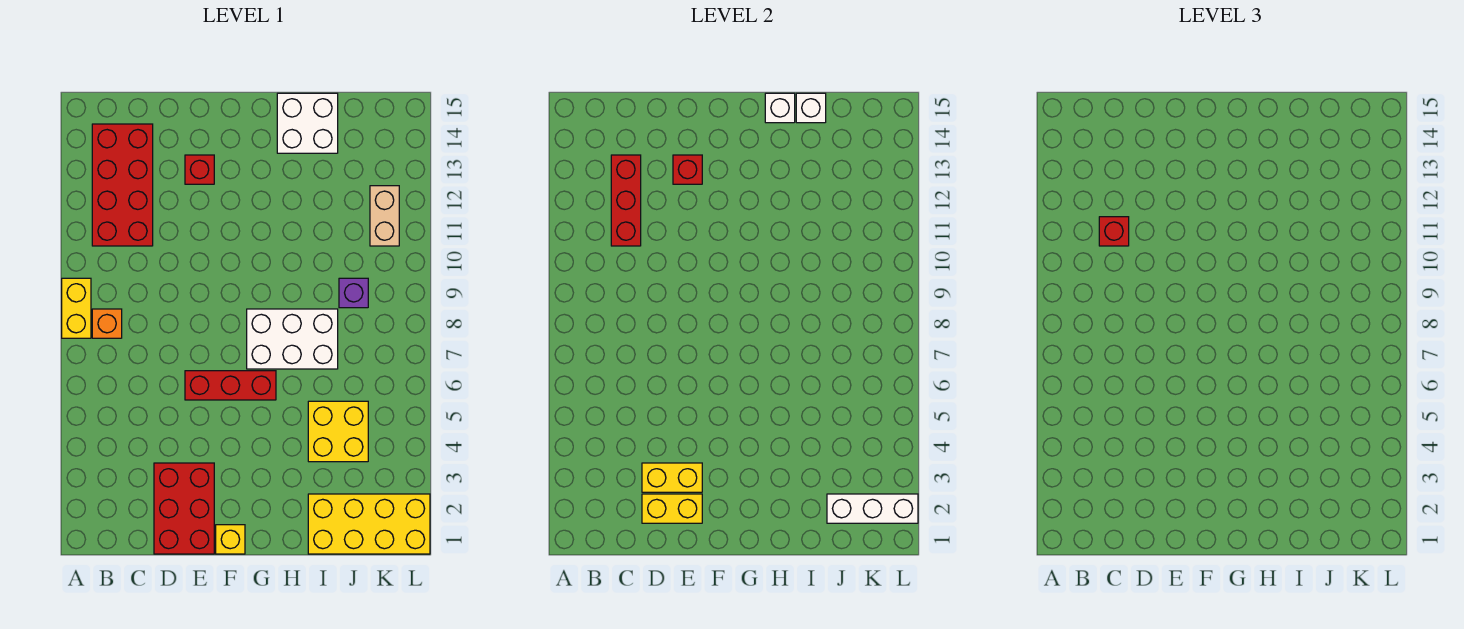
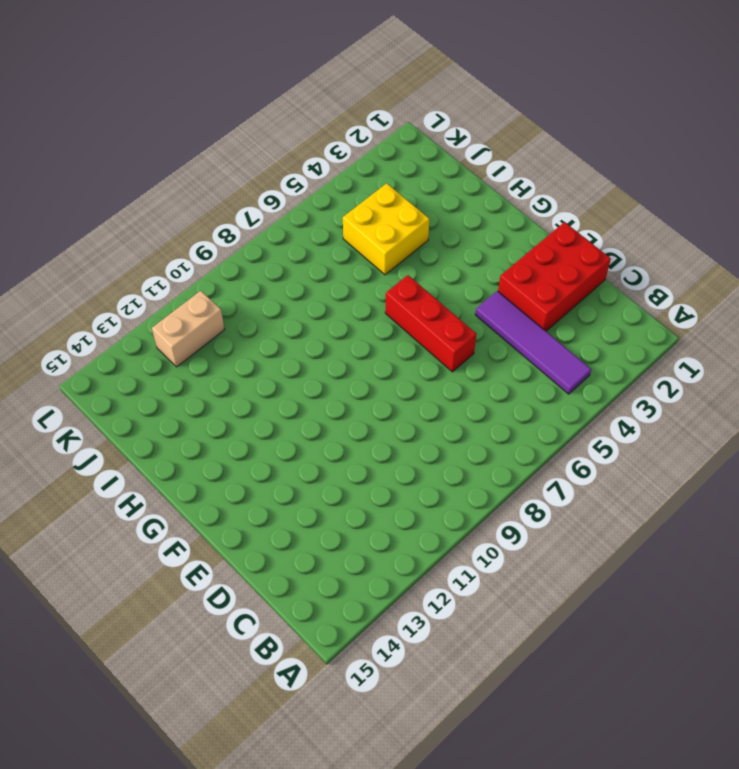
purple 1x4 tile [475,291,591,394] -> none
none -> yellow 1x2 brick [62,278,91,338]
none -> orange 1x1 brick [92,309,122,338]
none -> red 2x4 brick [92,124,153,246]

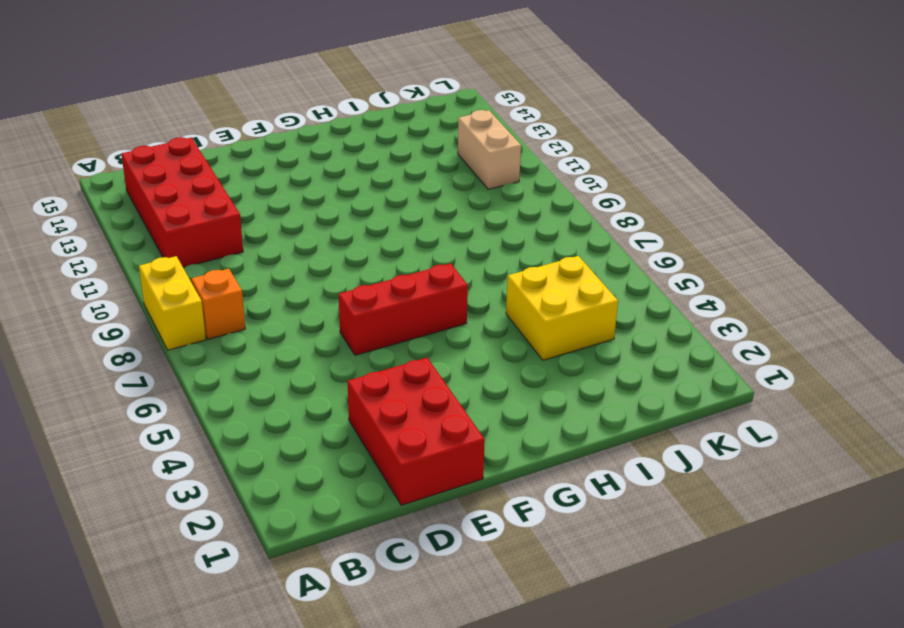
none -> red 1x1 brick [185,155,214,184]
none -> yellow 1x1 brick [216,525,245,554]
none -> white 2x3 brick [247,309,338,369]

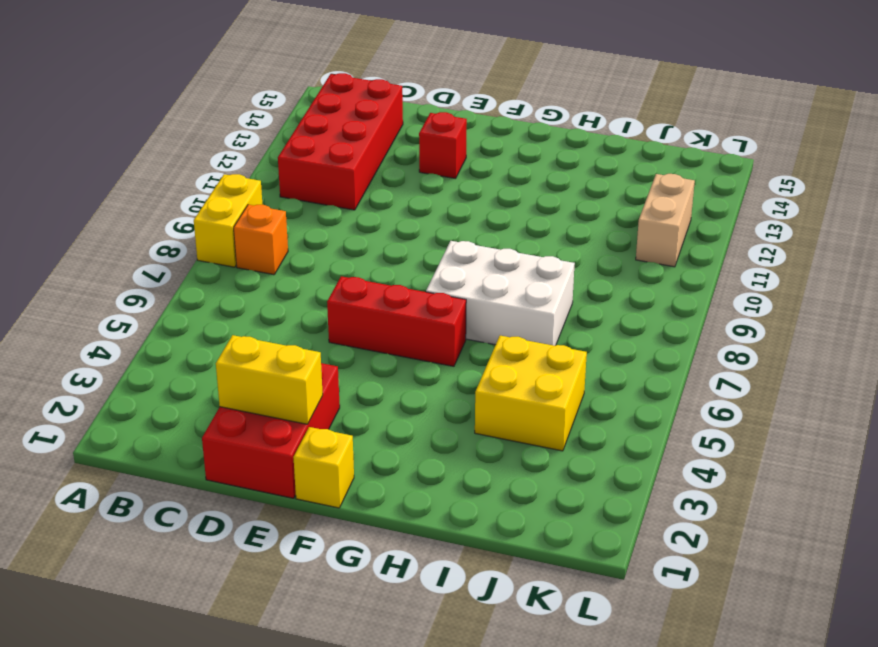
none -> white 2x2 brick [277,93,338,153]
none -> yellow 2x4 brick [308,494,430,554]
none -> purple 1x1 brick [339,278,368,308]

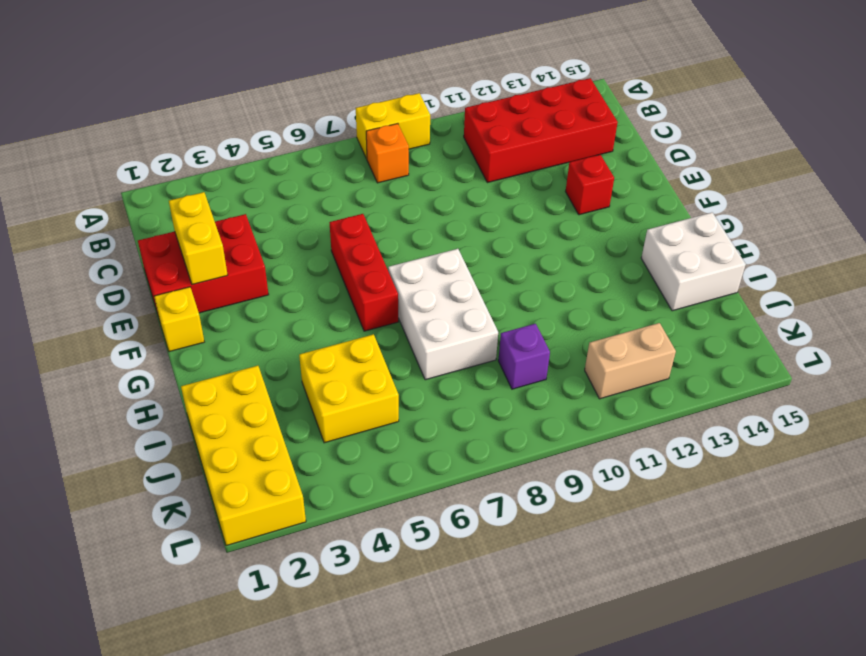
none -> red 1x3 brick [611,155,641,246]
none -> yellow 1x2 brick [642,463,702,492]
none -> red 1x1 brick [673,155,702,184]

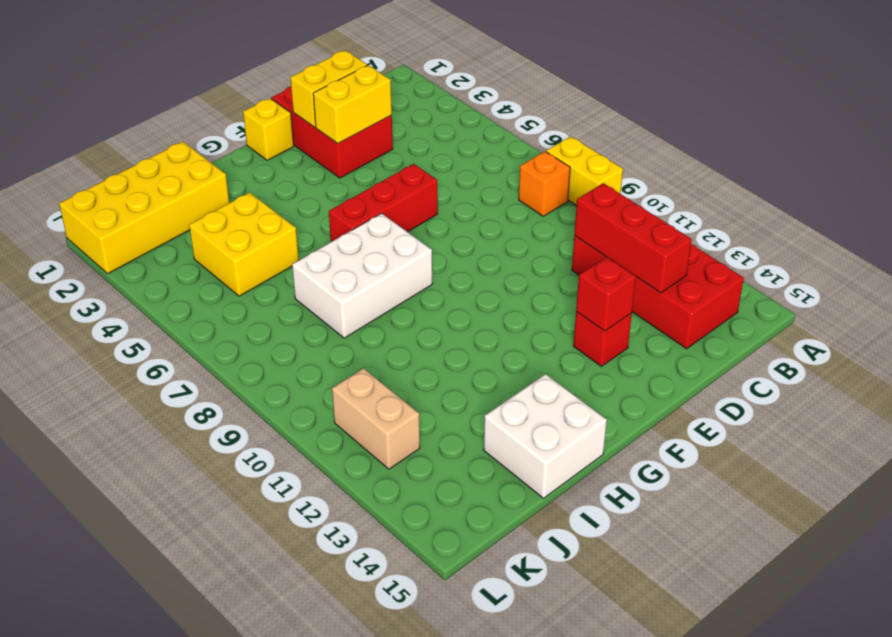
none -> purple 1x1 brick [339,278,368,308]
none -> white 1x1 brick [765,93,795,123]
none -> white 1x1 brick [796,93,826,123]

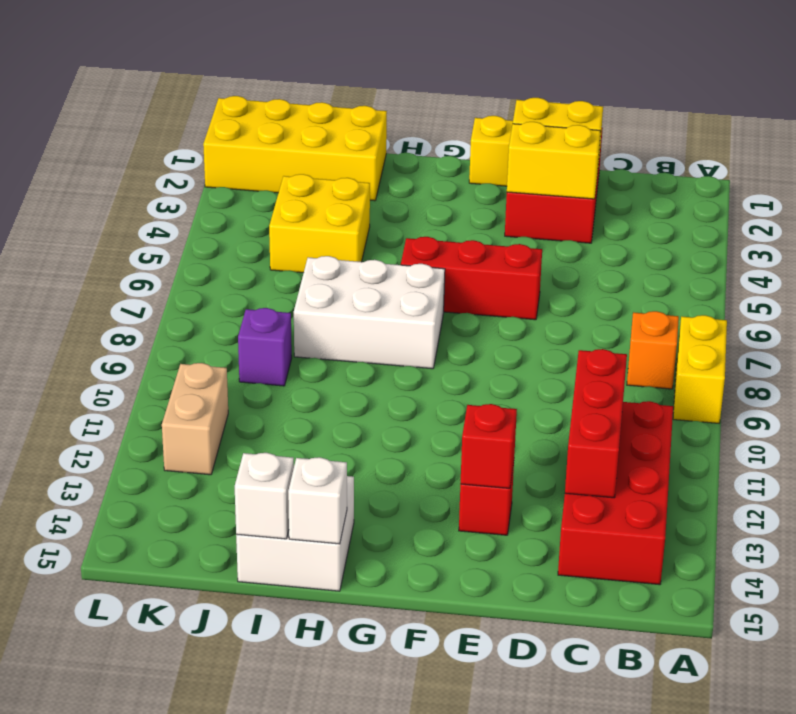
none -> white 1x3 brick [827,494,918,523]
none -> red 1x1 brick [1099,217,1129,246]

